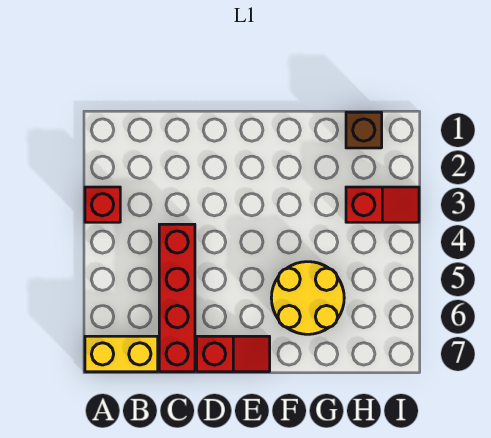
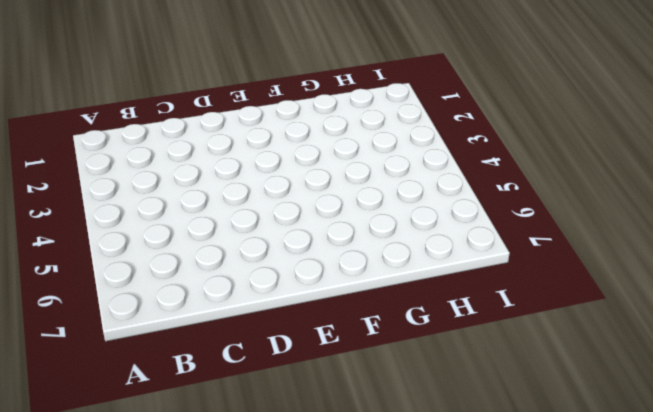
none -> red 1x1 brick [85,187,120,222]
none -> yellow 1x2 brick [85,336,158,372]

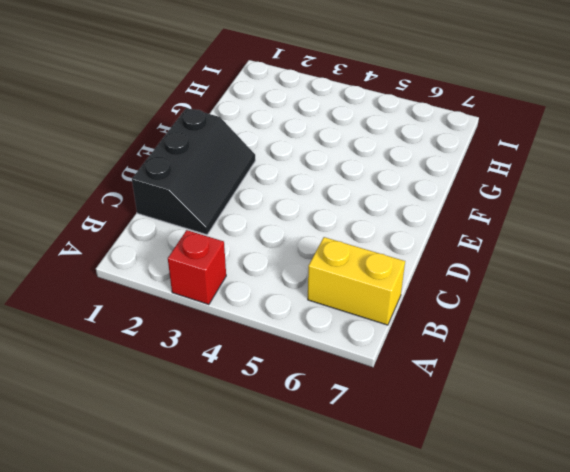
yellow 1x2 brick [308,237,405,325] -> yellow 1x2 brick turned to [85,336,158,372]
black 2x3 slope [132,108,255,235] -> none
none -> red 1x4 brick [159,224,195,372]
none -> red 1x2 slope [197,336,270,372]

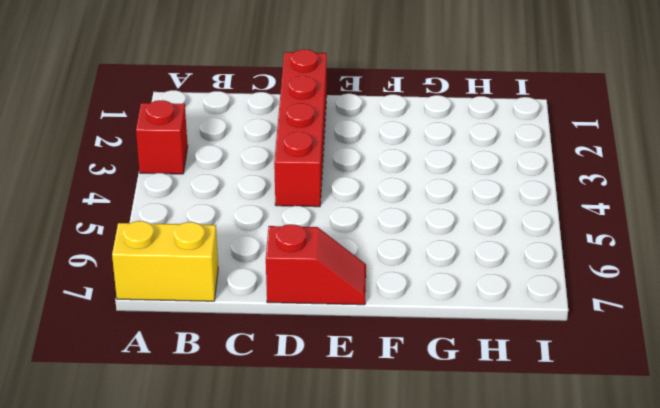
red 1x4 brick [274,49,327,207] -> red 1x4 brick moved to [159,224,195,372]
none -> yellow 2x2 round brick [271,262,344,334]
none -> brown 1x1 brick [346,112,382,148]

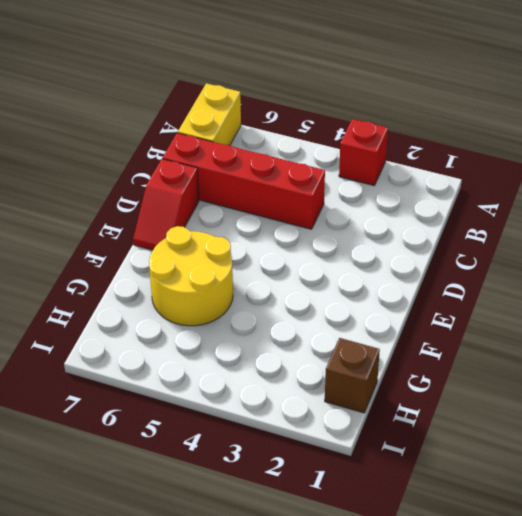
none -> red 1x2 slope [346,187,419,222]

